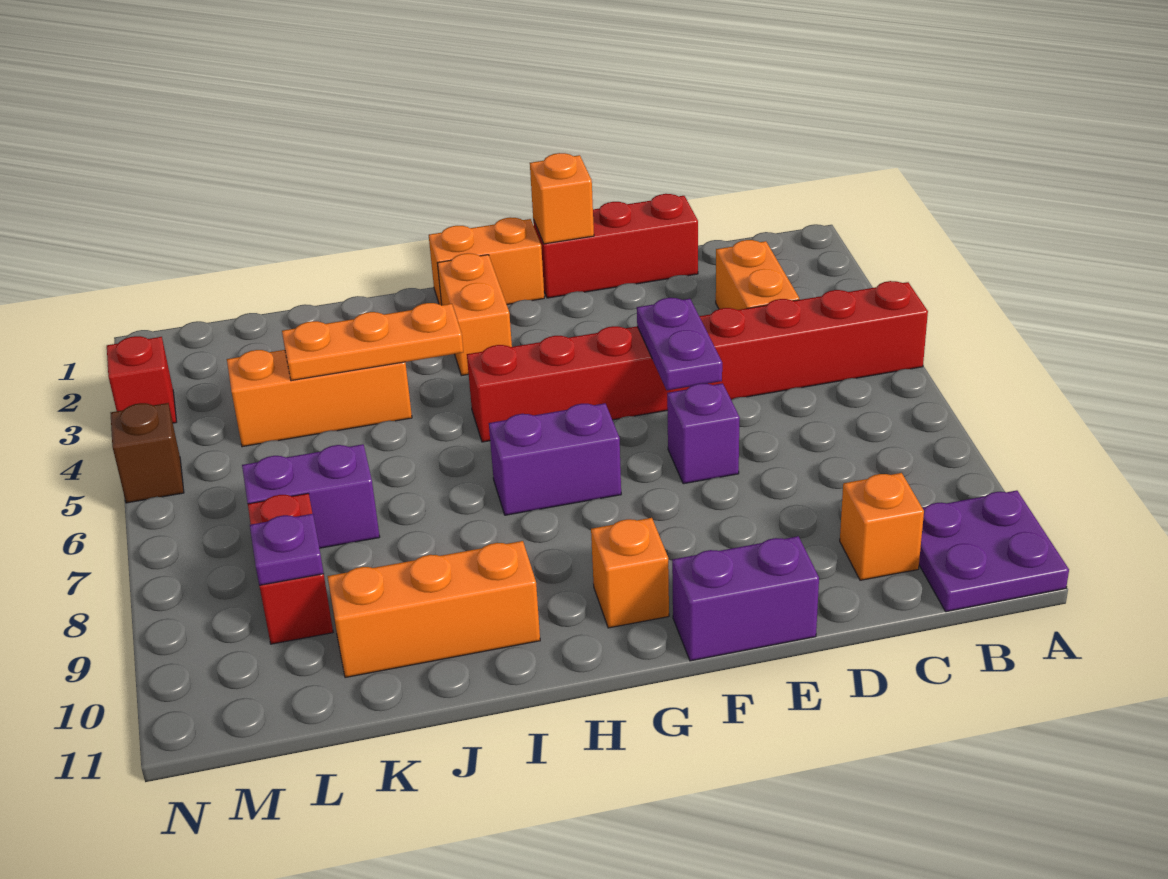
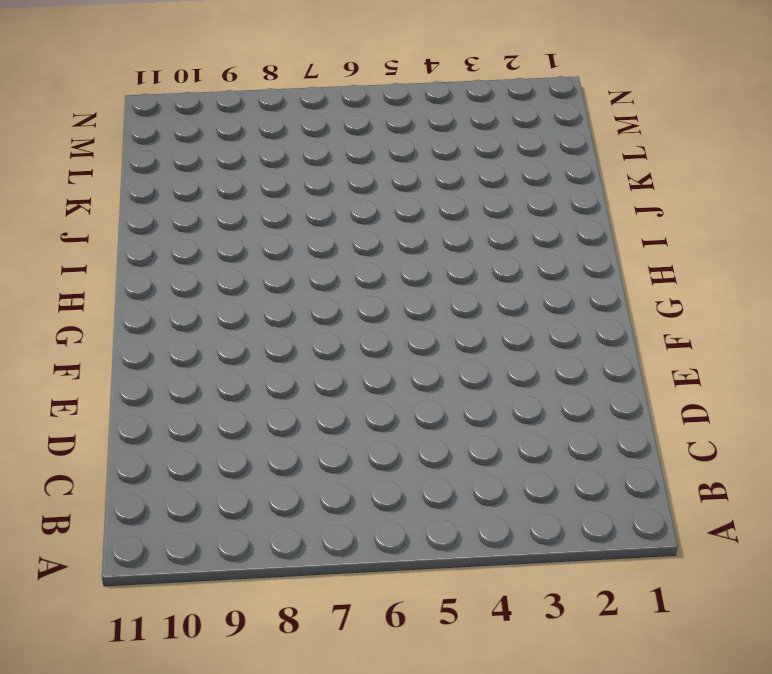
none -> red 1x8 brick [467,281,928,442]
none -> purple 2x2 plate [919,490,1069,612]
none -> orange 1x2 brick [716,240,799,310]

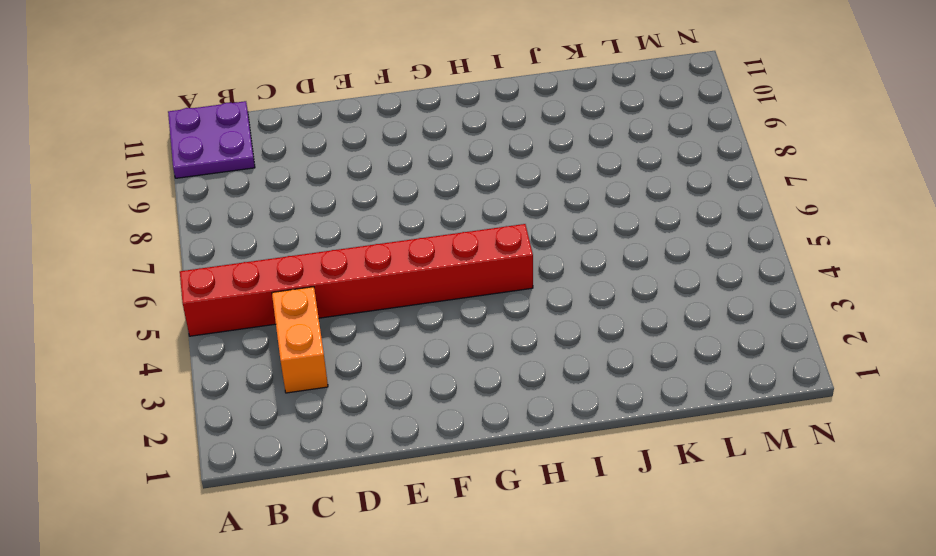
none -> orange 1x1 brick [840,473,924,580]
none -> red 1x3 brick [533,194,698,298]
none -> purple 1x1 brick [667,383,740,484]

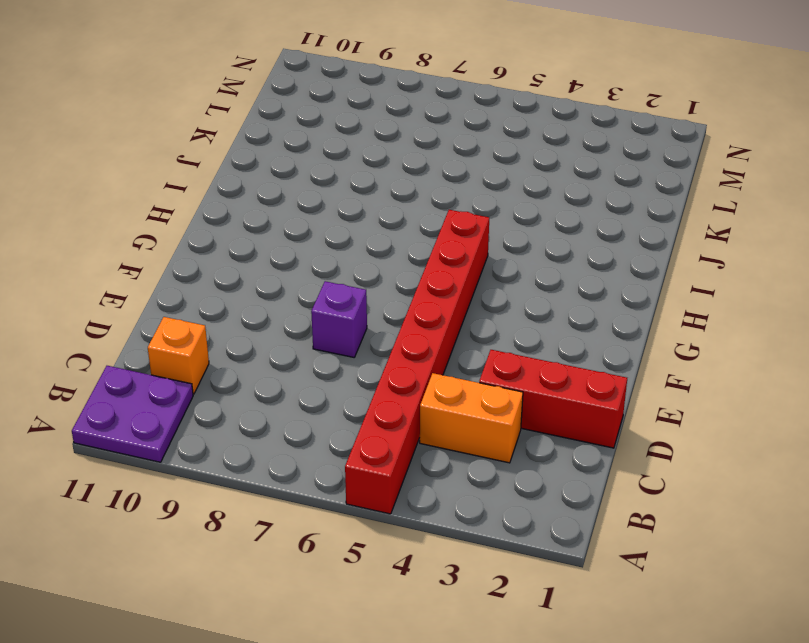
red 1x3 brick [479,350,627,448] -> red 1x3 brick turned to [533,194,698,298]
none -> purple 1x2 brick [672,536,819,661]
none -> orange 1x2 brick [429,217,544,305]
none -> purple 1x2 brick [489,403,621,515]

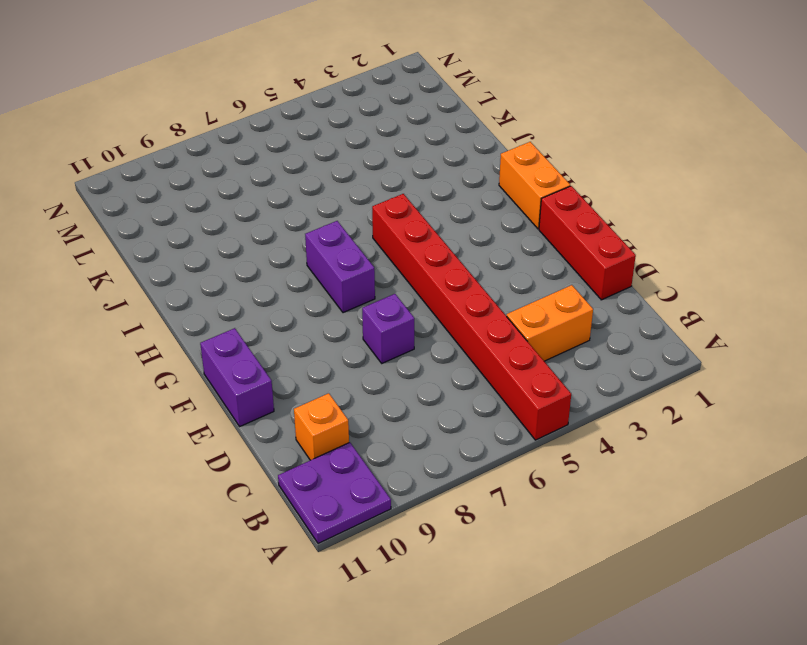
none -> orange 1x1 brick [591,518,669,628]
none -> orange 1x2 brick [438,253,512,376]
none -> orange 1x3 brick [328,541,540,678]

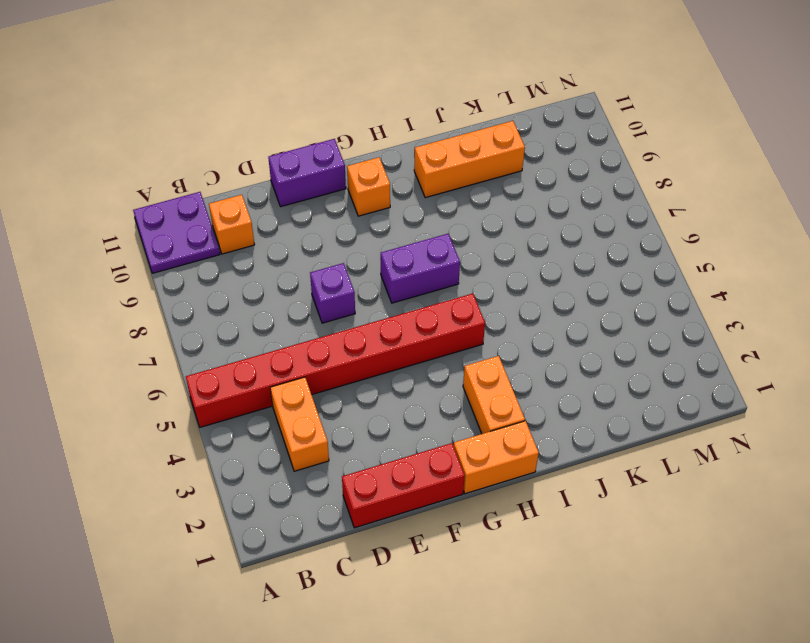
none -> orange 1x3 brick [227,350,412,447]
none -> purple 1x2 brick [242,444,380,548]
none -> red 1x2 brick [248,493,333,644]

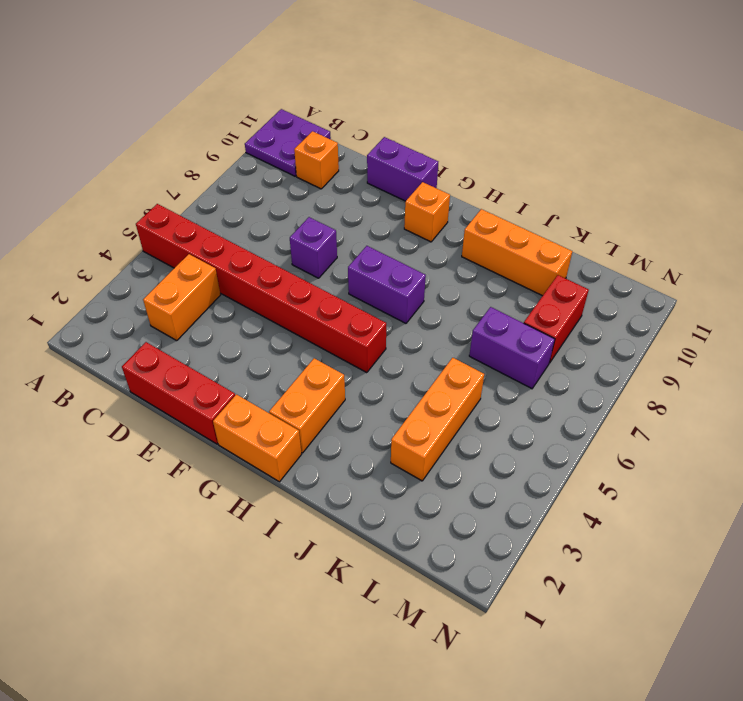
orange 1x3 brick [391,358,484,481] -> orange 1x3 brick turned to [227,350,412,447]
none -> red 1x1 brick [107,336,177,423]
none -> brown 1x1 brick [111,403,184,503]
none -> purple 1x2 plate [637,298,722,390]

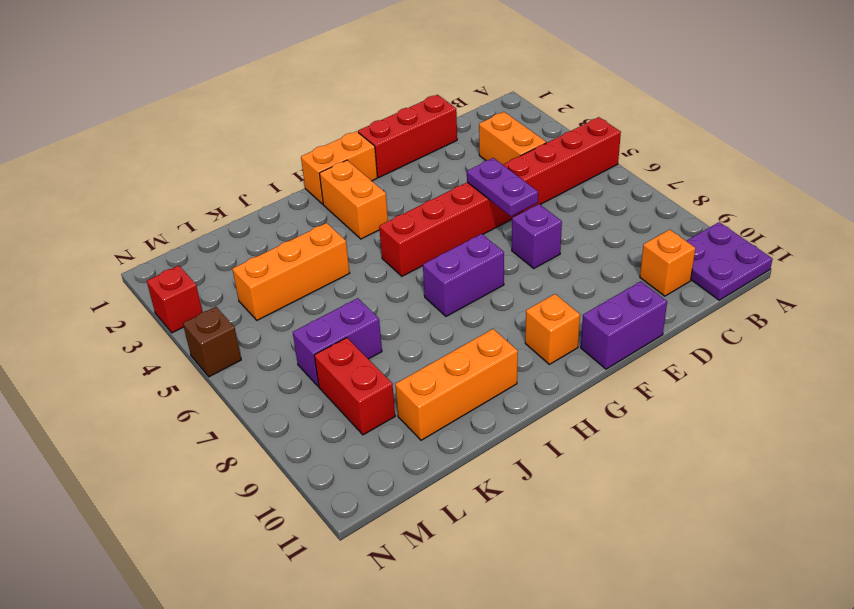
none -> orange 1x1 brick [530,153,594,244]
none -> orange 1x3 plate [282,303,463,381]
none -> purple 1x1 plate [250,514,324,585]

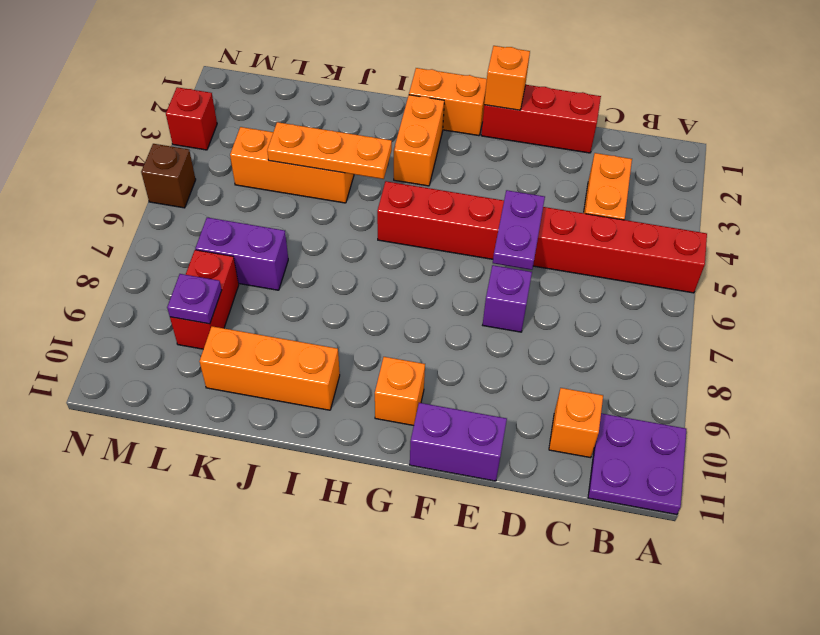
none -> purple 1x2 brick [489,403,621,515]

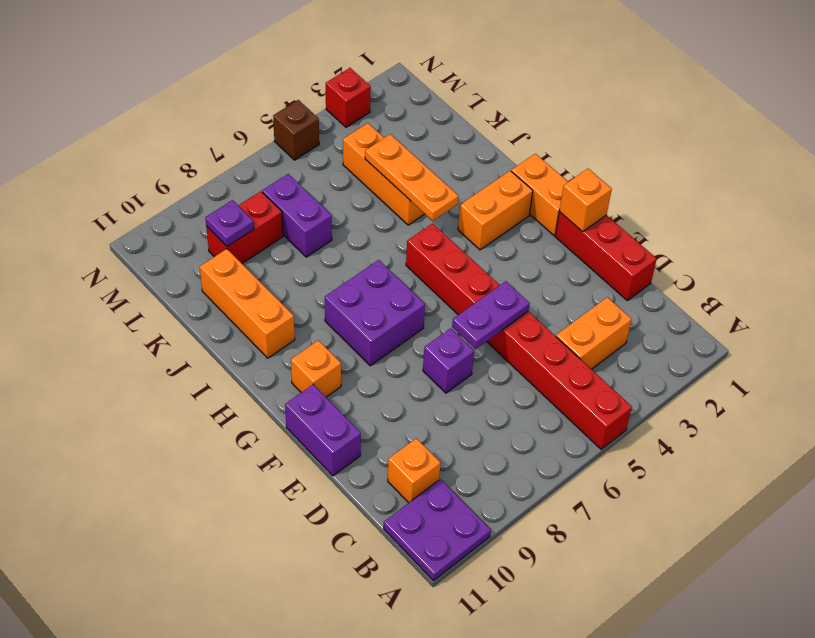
purple 2x2 brick [325,260,425,366] -> purple 1x2 brick [489,403,621,515]

